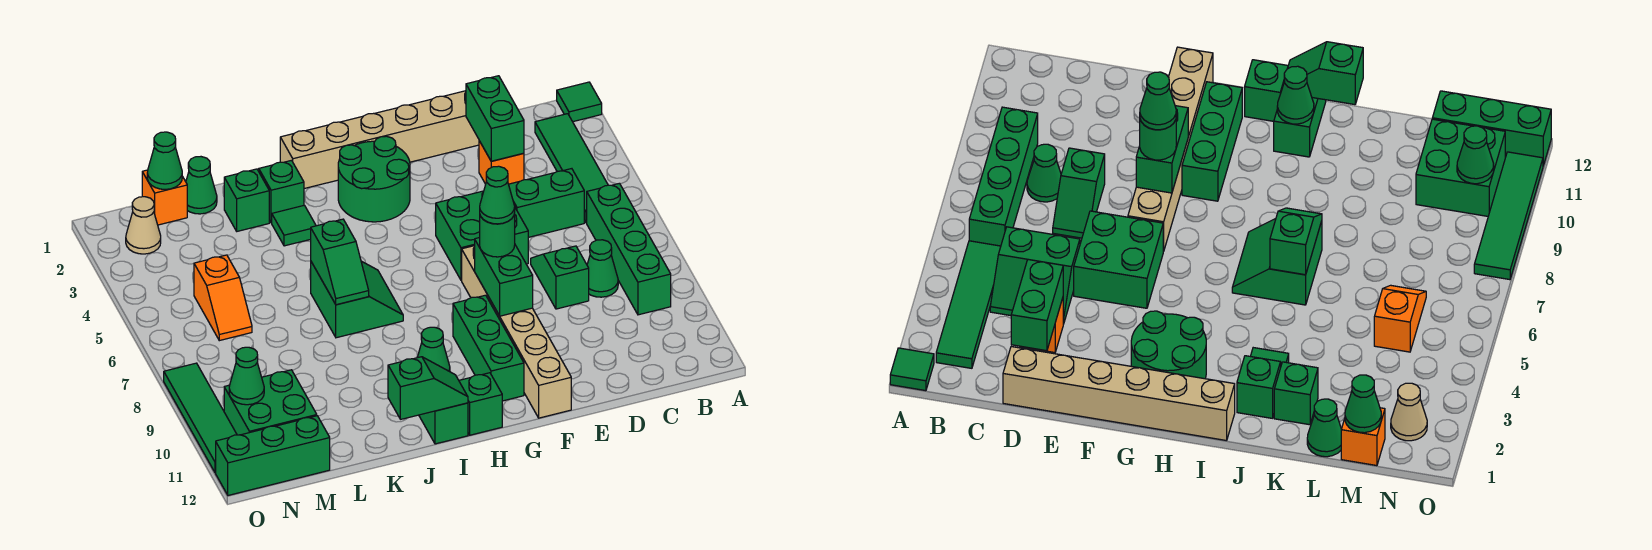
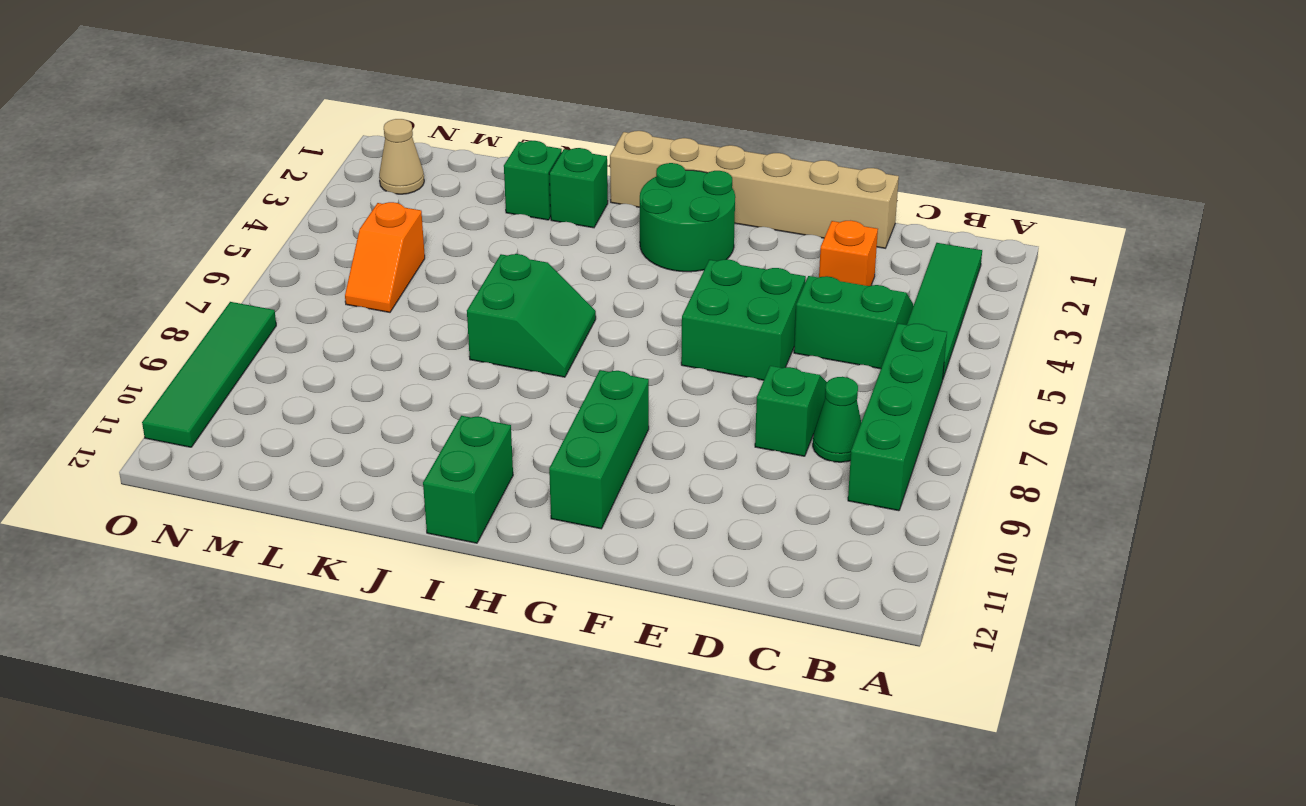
none -> green 1x1 tile [557,82,602,122]
none -> tan 1x6 brick [462,246,571,418]
none -> green 1x1 brick [459,373,502,435]
none -> green 1x1 tile [272,205,316,246]

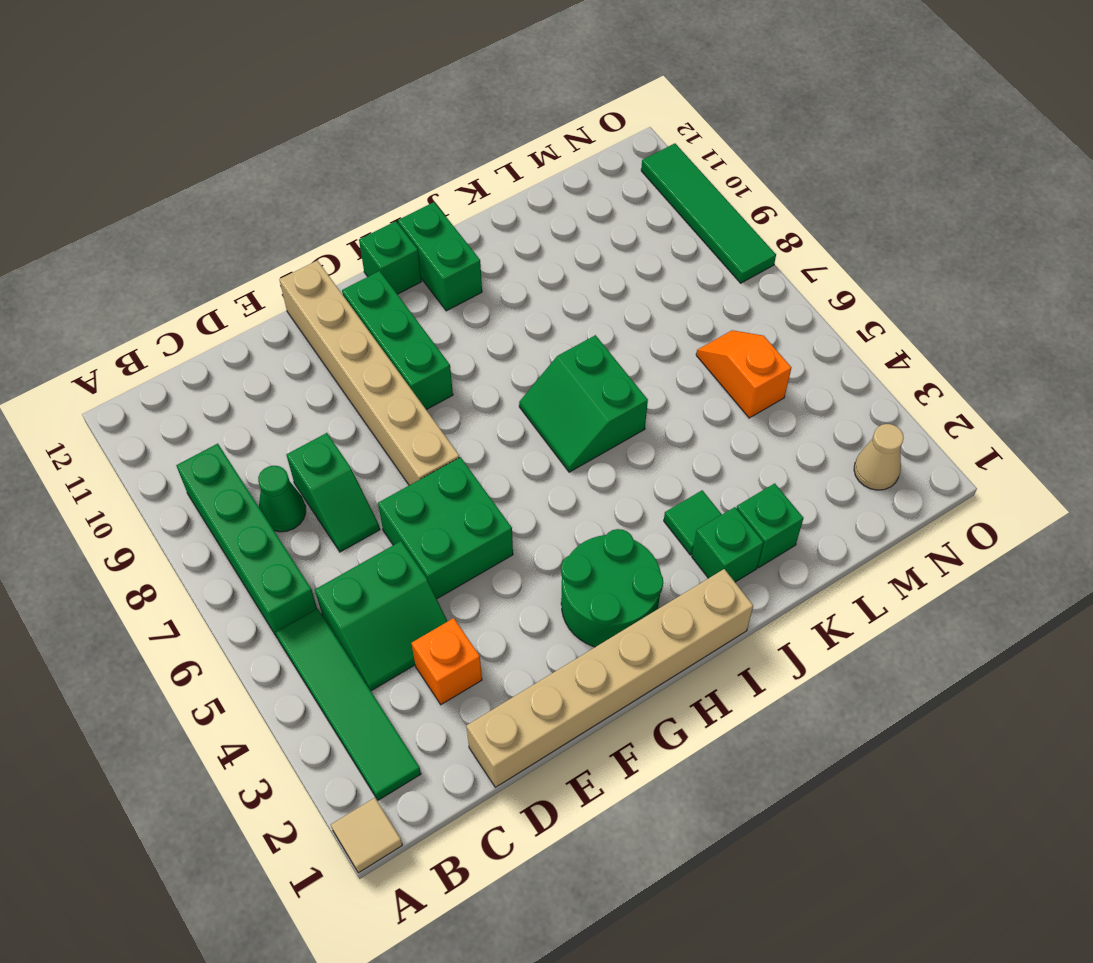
tan 1x1 tile [331,798,402,873] -> green 1x1 tile [557,82,602,122]
none -> green 1x1 cone [186,157,217,214]
none -> orange 1x1 brick [142,170,187,225]
none -> green 2x2 brick [224,370,317,435]
none -> green 1x3 brick [216,416,330,495]

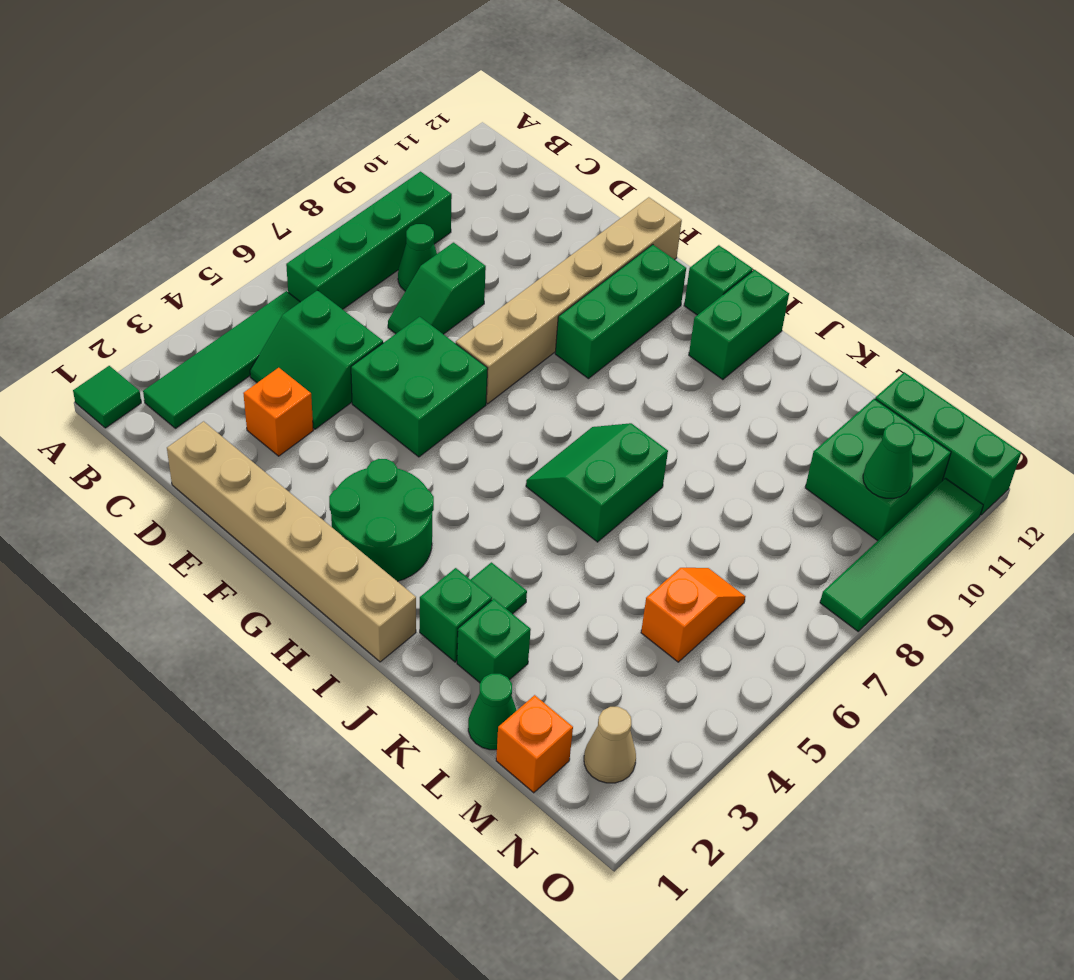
none -> green 1x2 brick [466,76,524,161]
none -> green 1x2 brick [475,238,533,316]
none -> green 1x1 cone [417,327,450,372]
none -> green 1x2 slope [388,357,468,419]

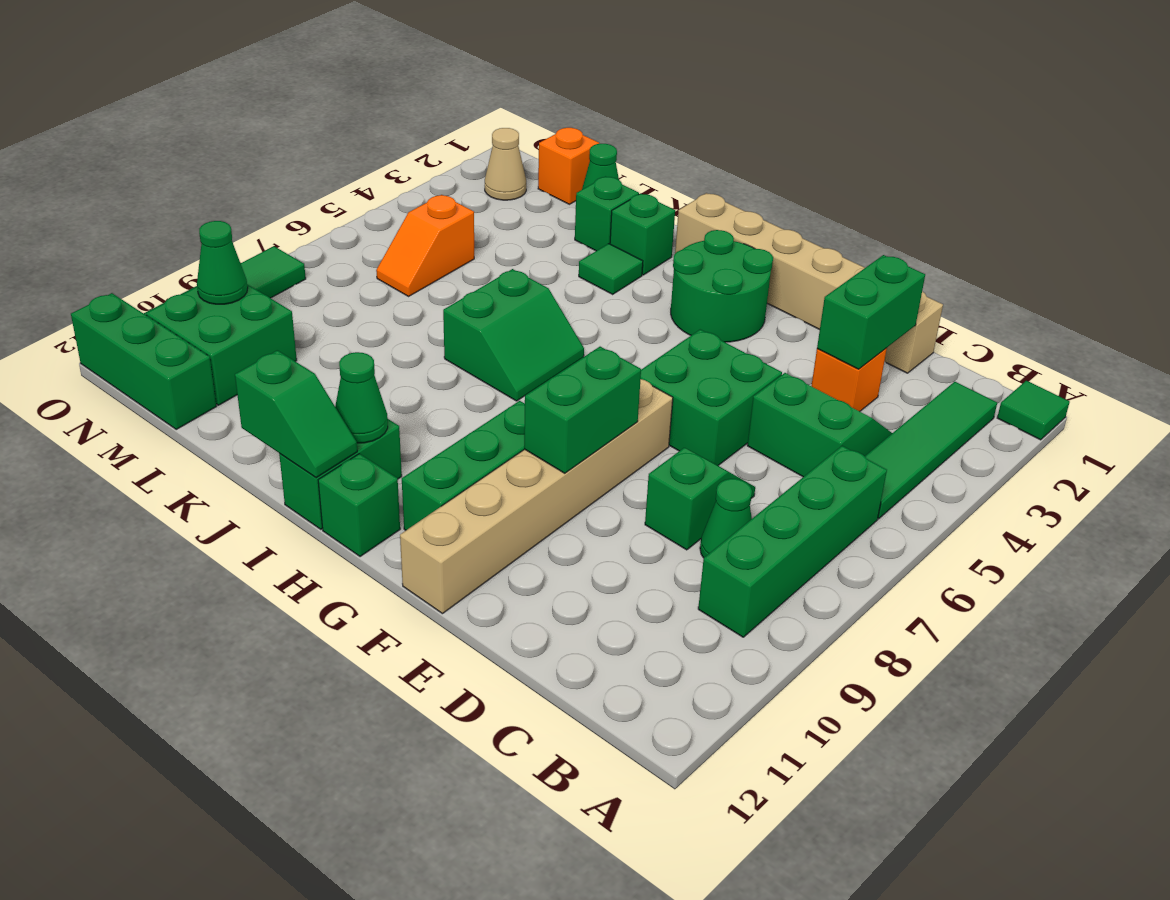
none -> green 1x2 slope [311,219,369,305]
none -> green 1x1 cone [147,132,182,189]
none -> green 1x1 round brick [480,213,515,257]
none -> green 1x1 cone [480,166,515,224]

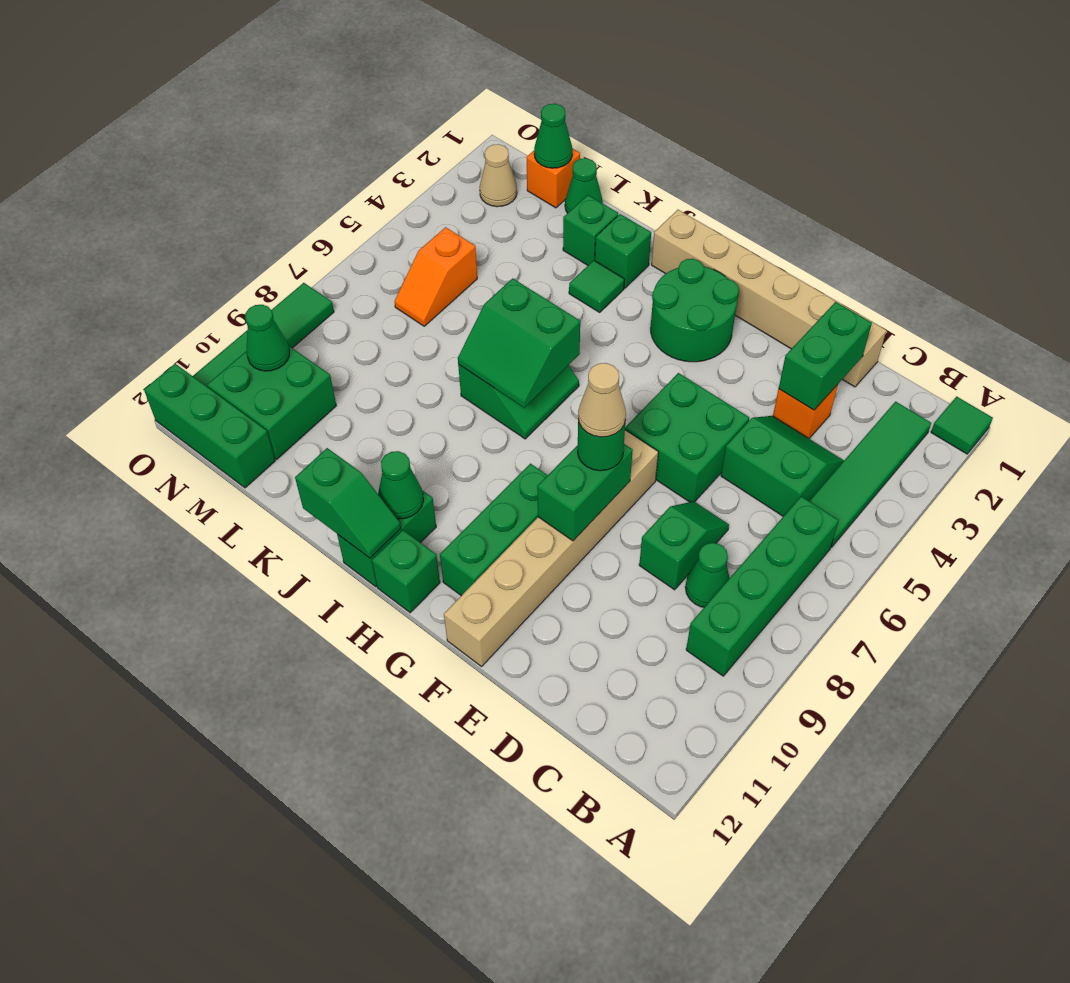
tan 1x1 cone [578,363,626,437] -> green 1x1 cone [480,166,515,224]
green 2x2 slope [458,278,580,408] -> green 1x2 slope [311,219,369,305]

